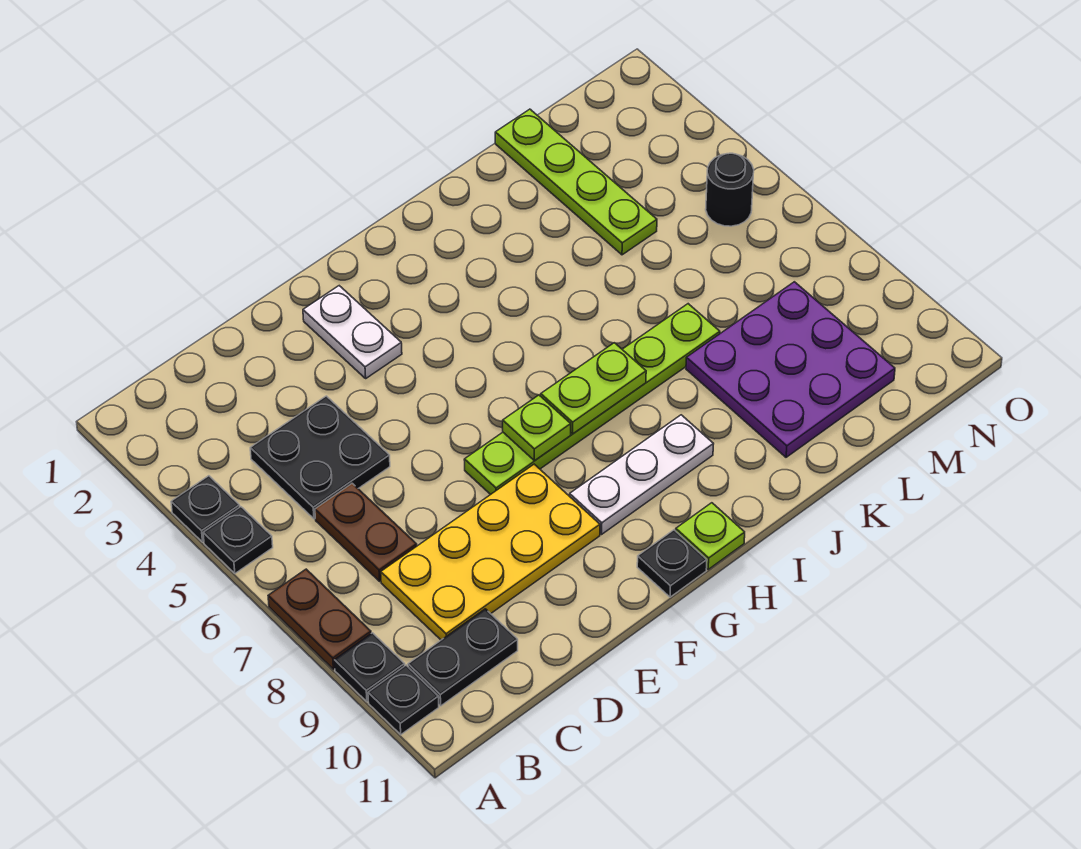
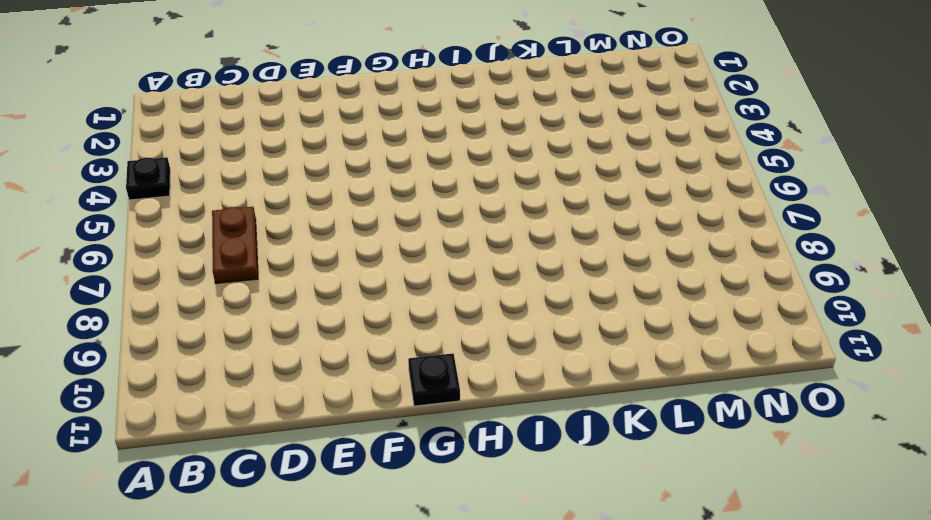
none -> black 1x1 plate [203,507,273,573]
none -> brown 1x2 plate [268,569,371,669]
none -> black 1x1 plate [334,633,405,702]

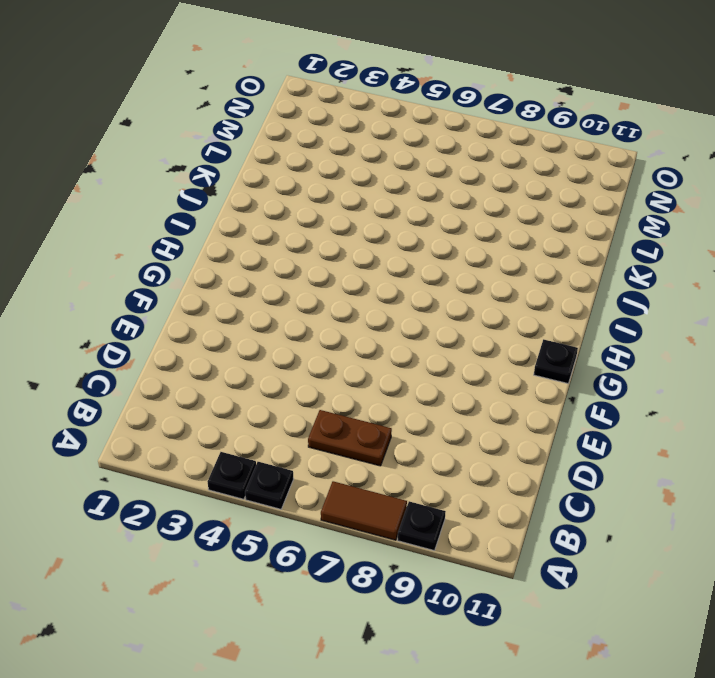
brown 1x2 tile [321,481,407,540] -> brown 1x2 plate [268,569,371,669]
none -> black 1x1 plate [368,665,439,735]
none -> black 1x2 plate [408,609,518,706]
none -> black 2x2 plate [250,396,390,519]

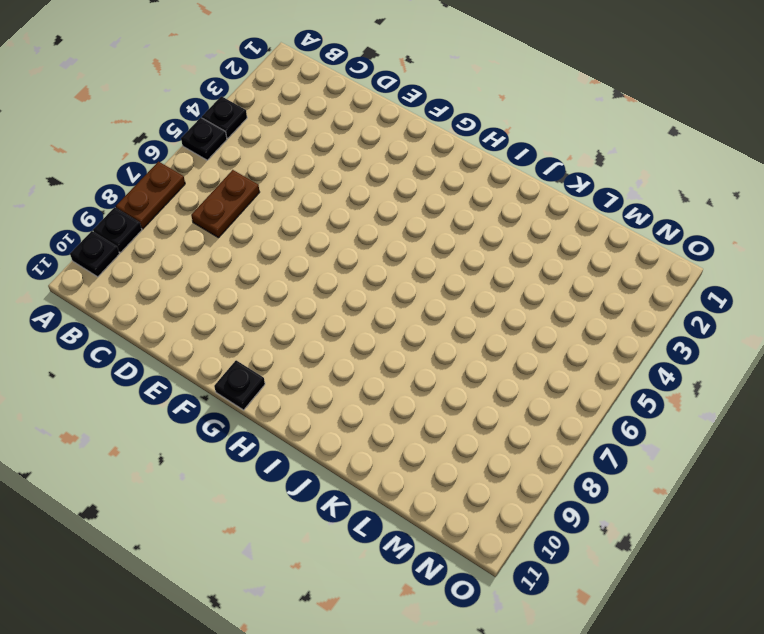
none -> black 1x2 plate [408,609,518,706]
none -> black 2x2 plate [250,396,390,519]
none -> yellow 2x4 plate [381,464,600,640]

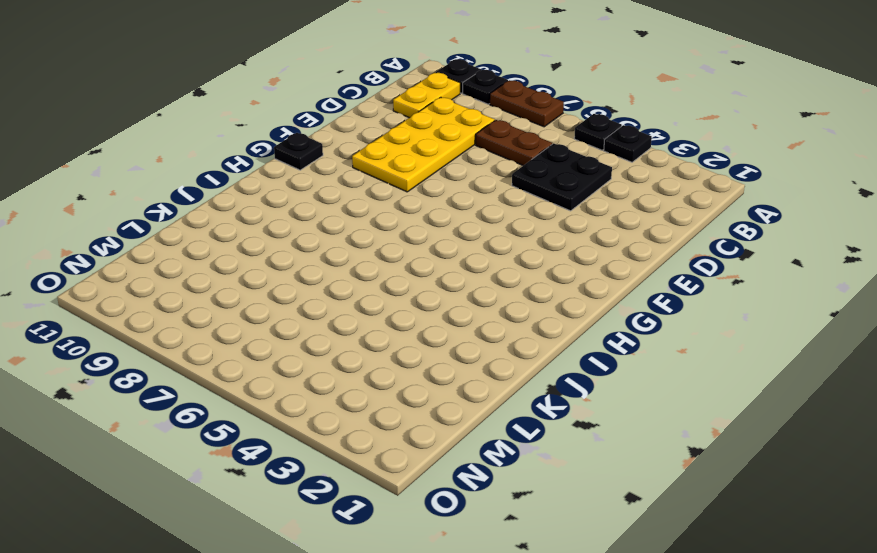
yellow 1x2 plate [393,73,460,118] -> black 1x2 plate [408,609,518,706]
none -> white 1x2 plate [303,286,402,378]
none -> lime 1x6 plate [464,304,720,495]
none -> white 1x3 plate [570,415,713,534]

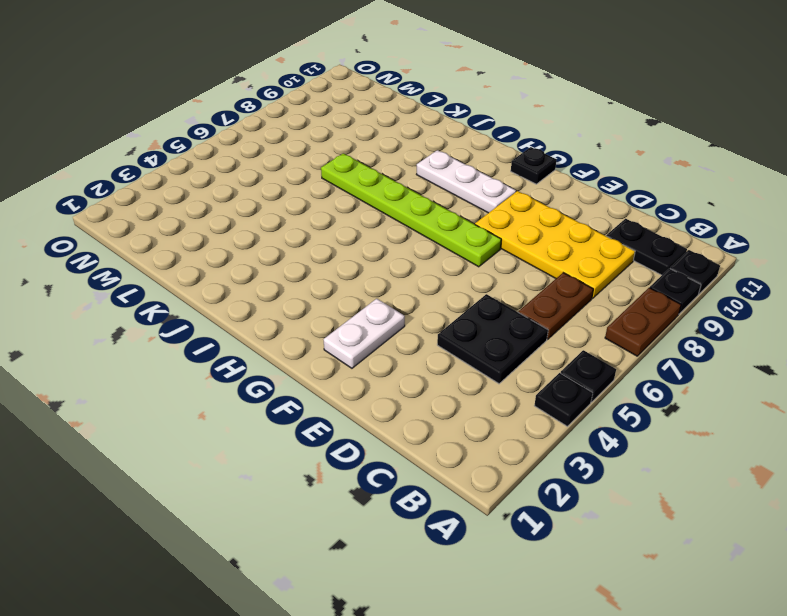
none -> lime 1x1 plate [676,503,745,569]
none -> purple 3x3 plate [686,282,895,457]
none -> lime 1x4 plate [495,109,657,255]

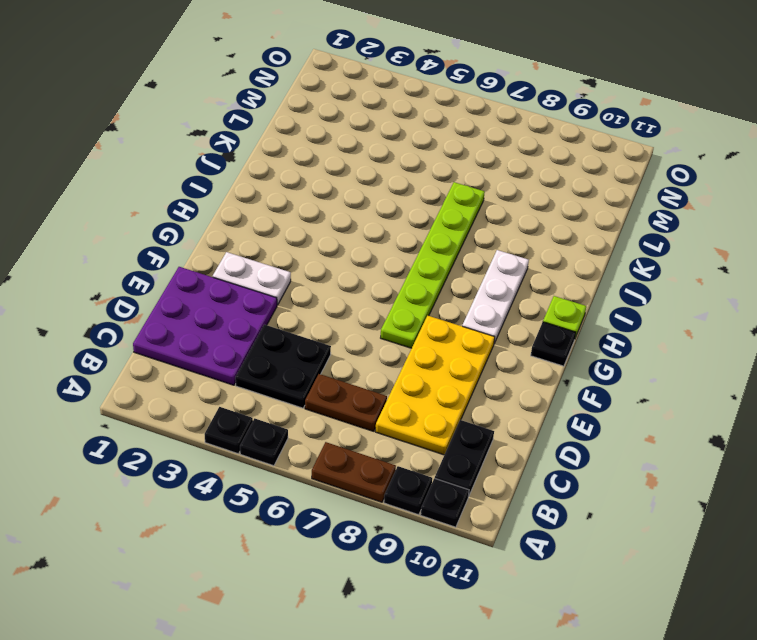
purple 3x3 plate [133,267,277,385] -> purple 3x3 plate moved to [686,282,895,457]
none -> lime 1x4 plate [495,109,657,255]
none -> black 1x1 round brick [706,153,754,226]
none -> lime 1x1 plate [503,395,571,461]

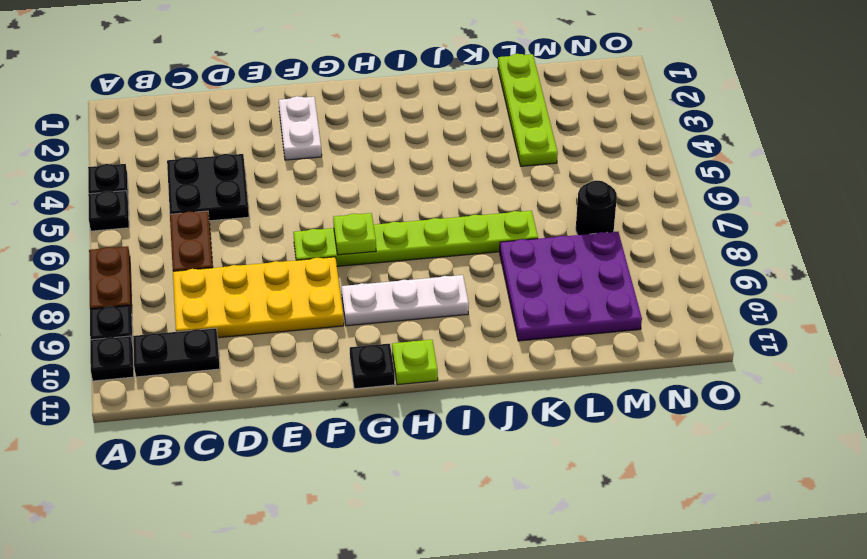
black 1x1 round brick [576,181,617,235] -> black 1x1 round brick moved to [706,153,754,226]
none -> lime 1x2 plate [541,343,646,434]

